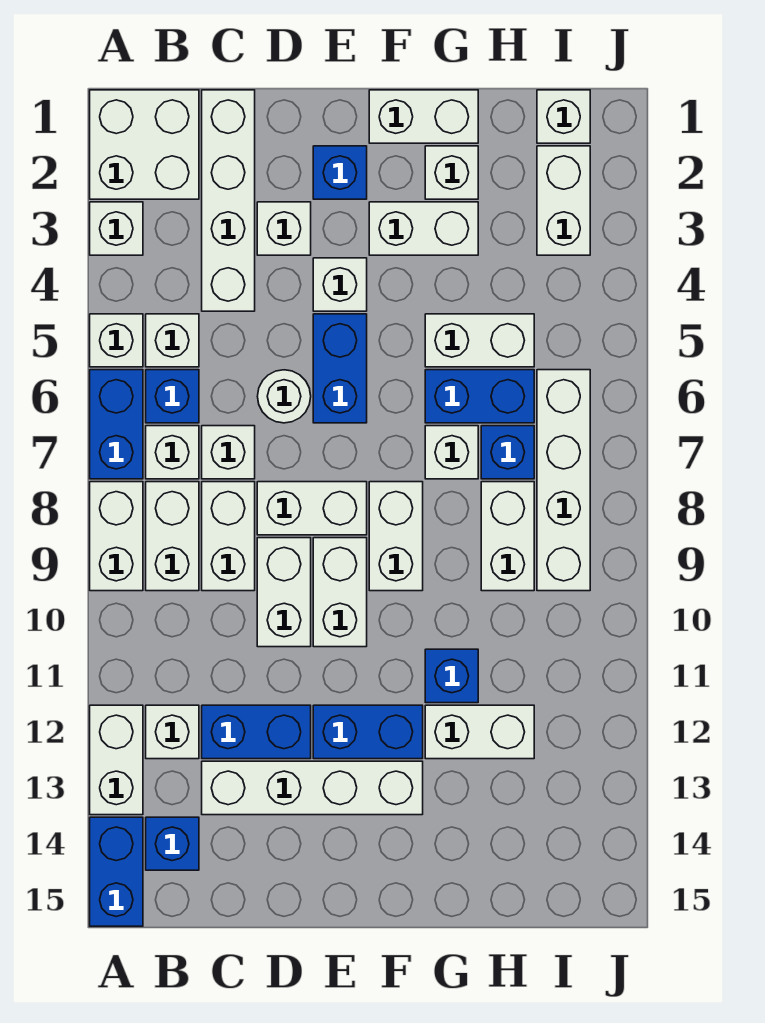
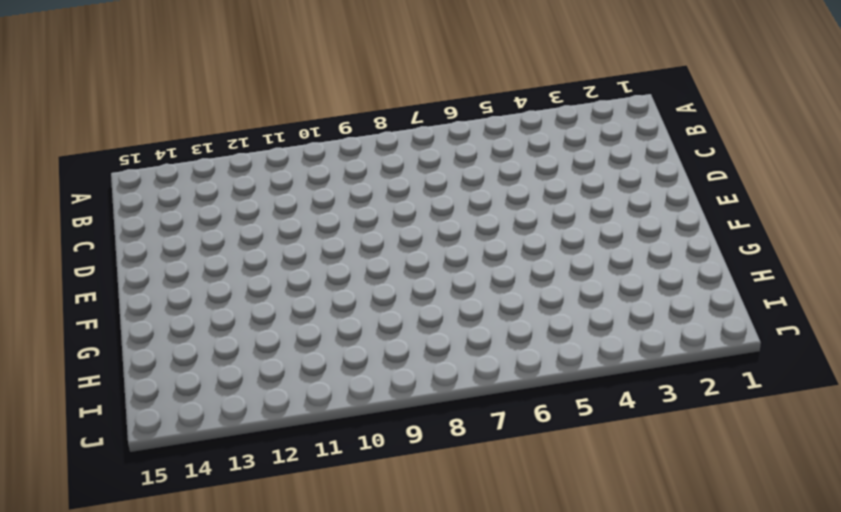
none -> white 2x2 brick [90,90,199,199]
none -> white 1x1 brick [90,202,143,255]
none -> white 1x1 brick [90,314,143,367]
none -> blue 1x2 brick [90,370,143,479]

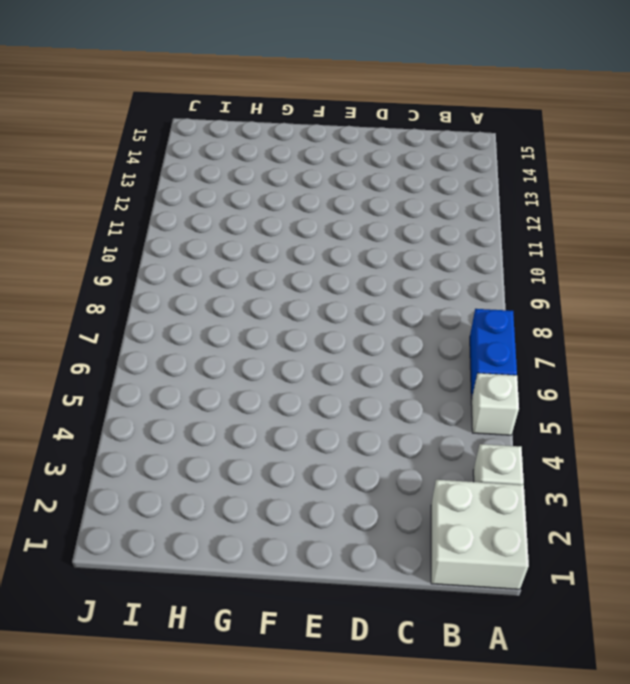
none -> white 1x2 brick [90,482,143,591]
none -> white 1x2 brick [90,705,143,815]
none -> blue 1x2 brick [90,817,143,926]
none -> white 1x1 brick [146,314,199,367]

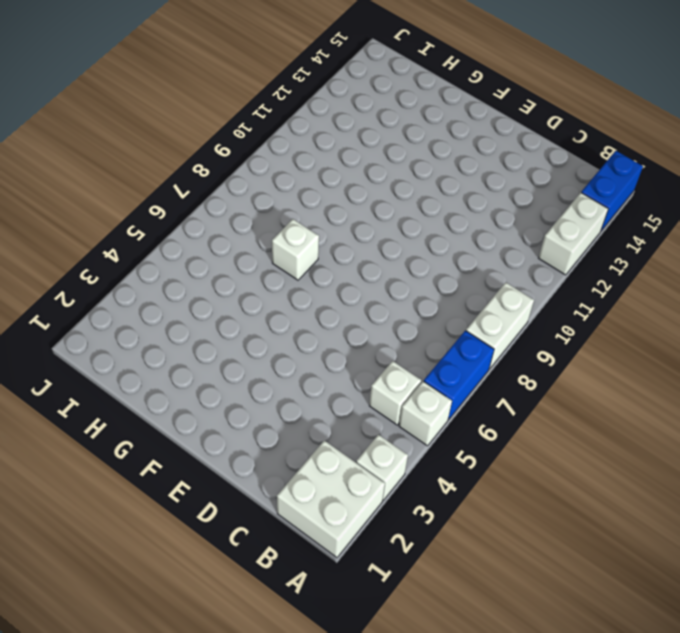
none -> blue 1x1 brick [146,370,199,423]
none -> white 1x1 brick [146,426,199,479]
none -> white 1x2 brick [146,482,199,591]
none -> white 1x1 brick [146,705,199,759]

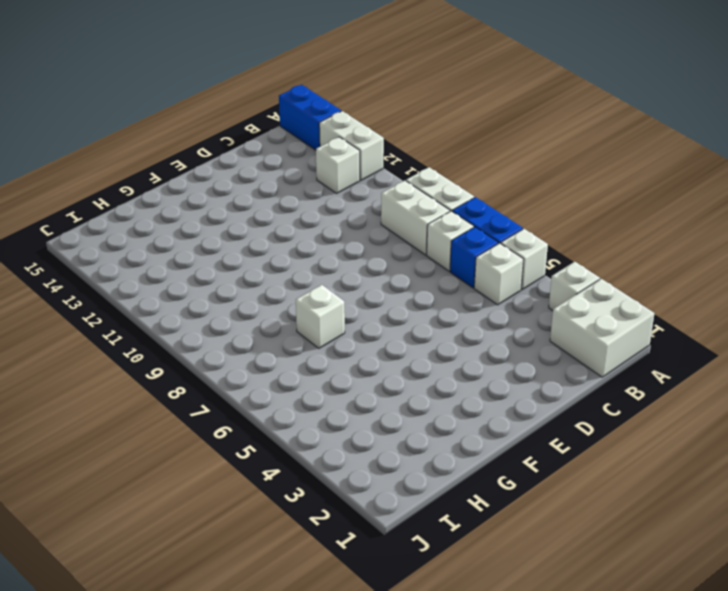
none -> blue 1x1 brick [146,817,199,870]
none -> white 1x4 brick [202,90,255,311]
none -> white 1x1 brick [202,426,255,479]
none -> white 1x2 brick [202,482,255,591]

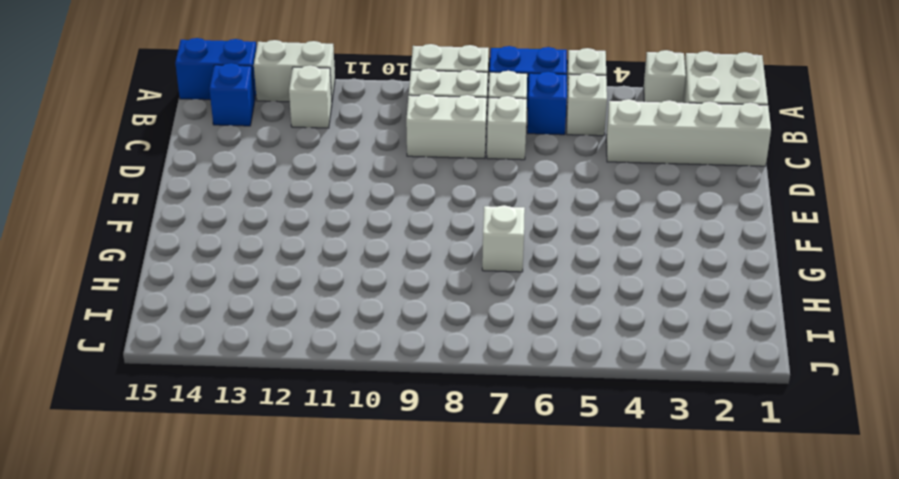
none -> blue 1x2 brick [202,705,311,759]
none -> white 1x4 brick [202,761,423,815]
none -> white 1x1 brick [257,202,311,255]
none -> white 1x1 round brick [258,370,311,423]

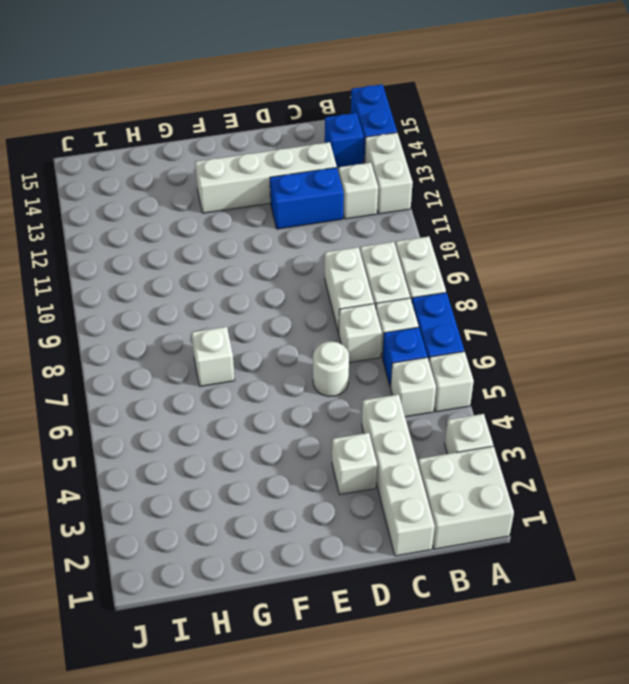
none -> white 1x2 brick [257,482,367,535]
none -> white 1x2 brick [257,538,311,647]
none -> blue 1x1 brick [313,146,367,199]
none -> white 1x1 brick [313,258,367,311]

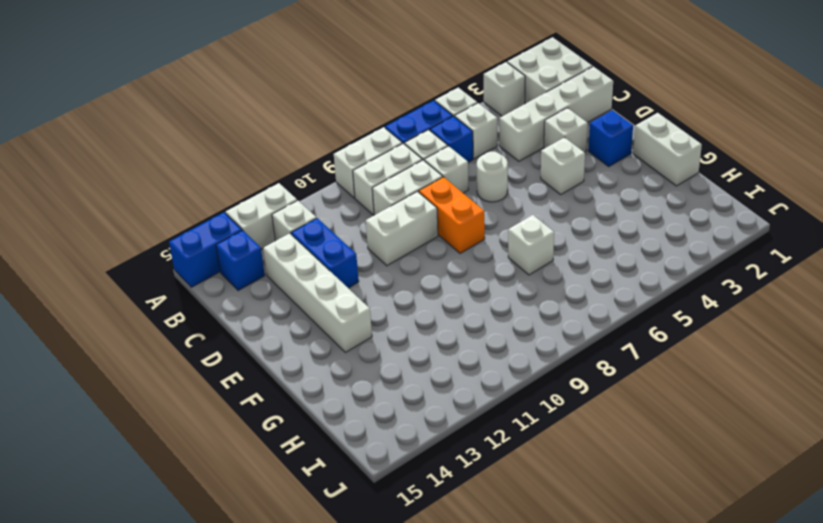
orange 1x2 brick [419,177,485,253] -> white 1x2 brick [257,482,367,535]
none -> blue 1x2 brick [313,314,367,423]
none -> white 1x2 brick [313,538,367,647]
none -> blue 1x2 brick [313,705,423,759]
none -> white 1x2 brick [369,202,478,255]

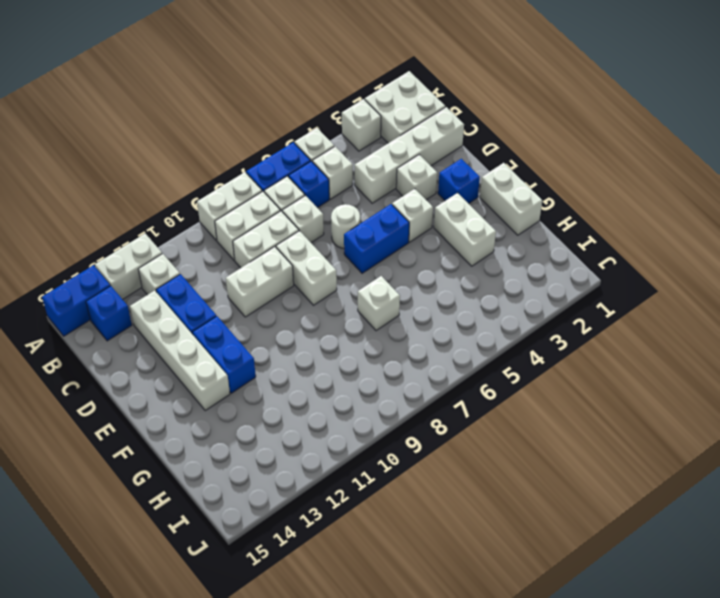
none -> white 1x2 brick [313,538,367,647]
none -> white 1x2 brick [369,482,423,591]
none -> white 1x1 brick [425,146,478,199]
none -> white 1x2 brick [425,314,534,367]

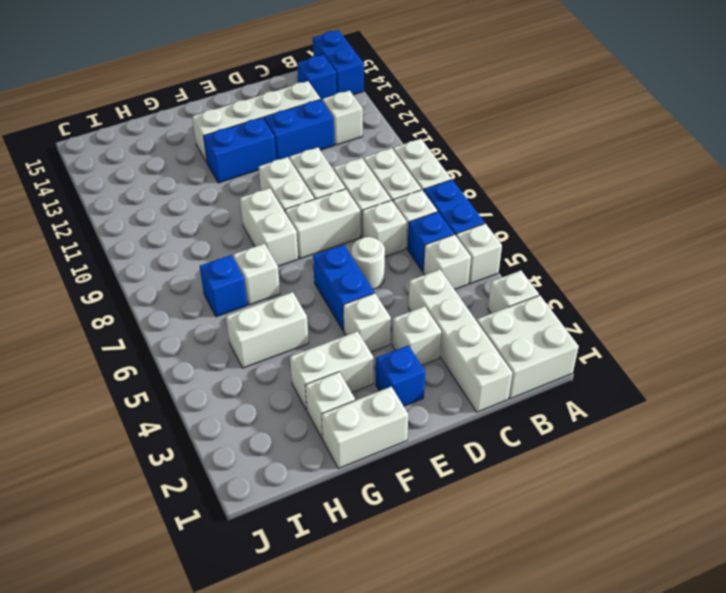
none -> white 1x2 brick [90,705,143,815]
none -> blue 1x2 brick [425,370,534,423]
none -> blue 1x1 brick [425,649,478,703]
none -> white 1x2 brick [425,705,534,759]

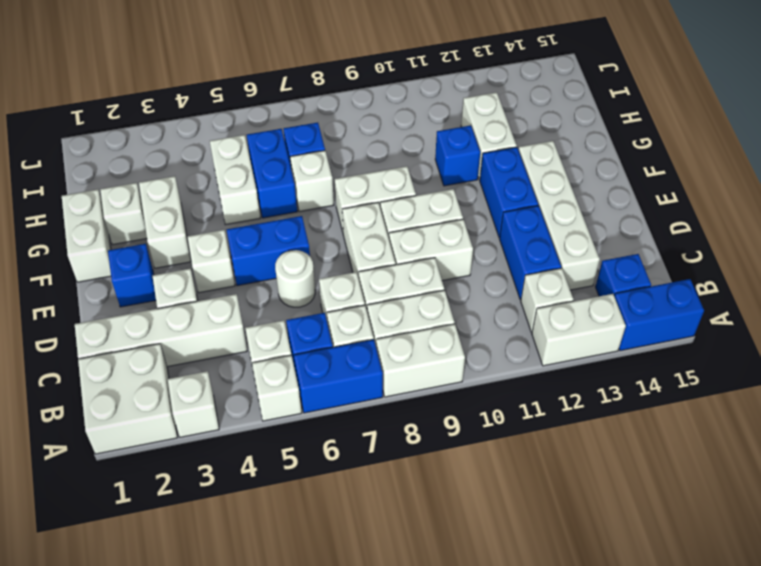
none -> white 1x2 brick [481,482,534,591]
none -> white 1x1 brick [537,90,590,143]
none -> white 1x2 brick [537,146,590,255]
none -> white 1x4 brick [537,370,590,591]

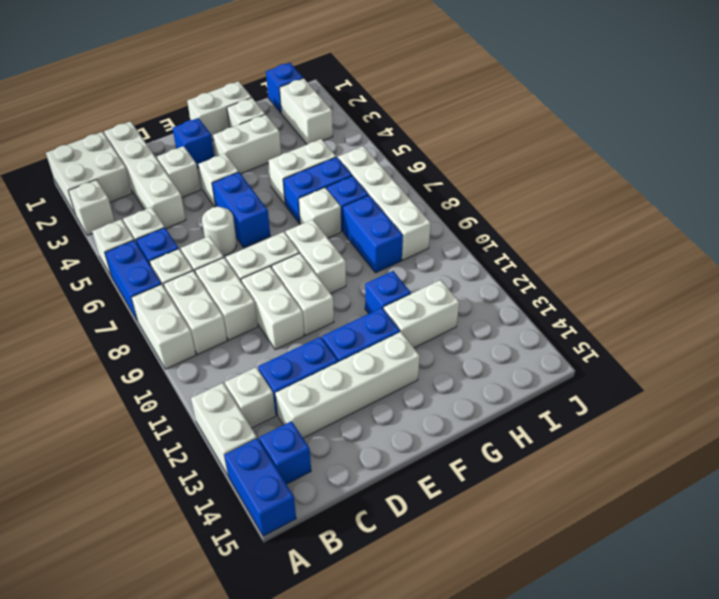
blue 1x2 brick [343,195,403,273] -> white 1x2 brick [481,482,534,591]
blue 1x1 brick [266,63,303,113] -> white 1x1 brick [537,90,590,143]

